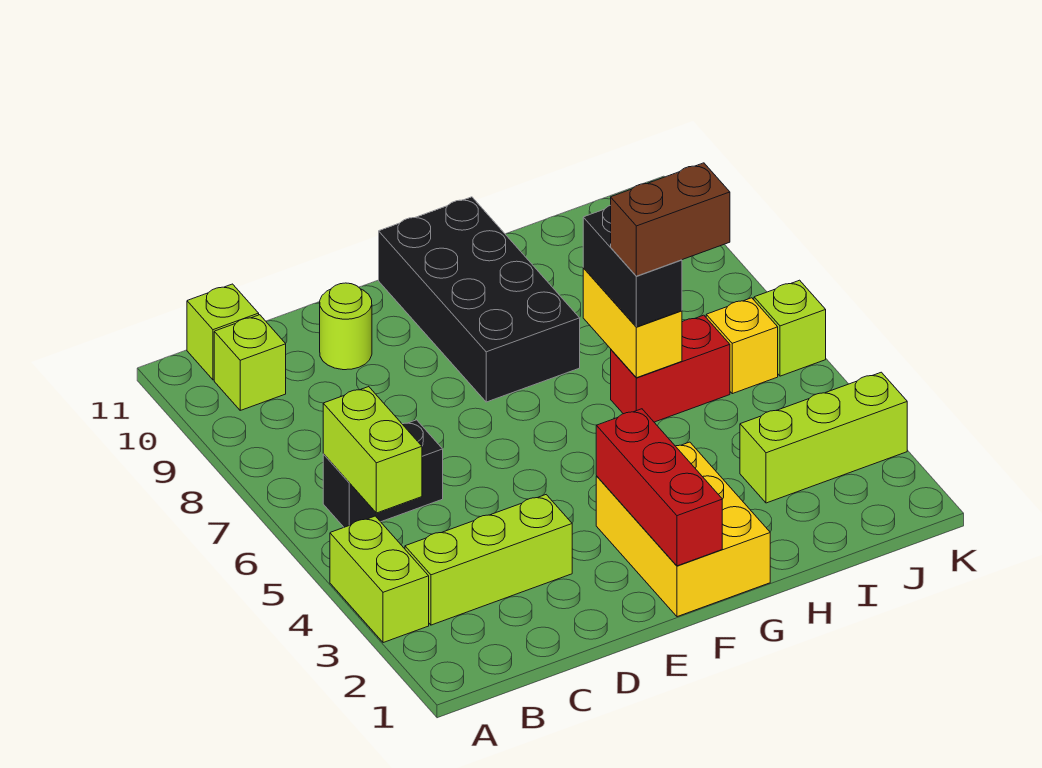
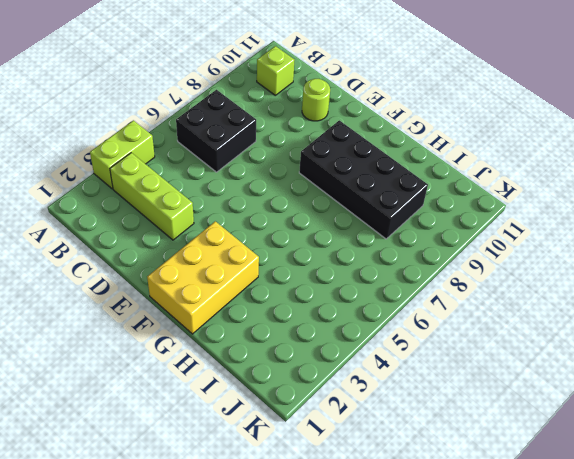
black 2x2 brick [176,90,256,172] -> black 1x2 brick [323,420,443,527]
black 2x4 brick [299,120,428,239] -> black 2x4 brick turned to [379,197,580,402]
none -> lime 1x1 brick [187,284,259,380]
none -> red 1x2 brick [611,315,730,422]
none -> lime 1x3 brick [740,372,907,503]

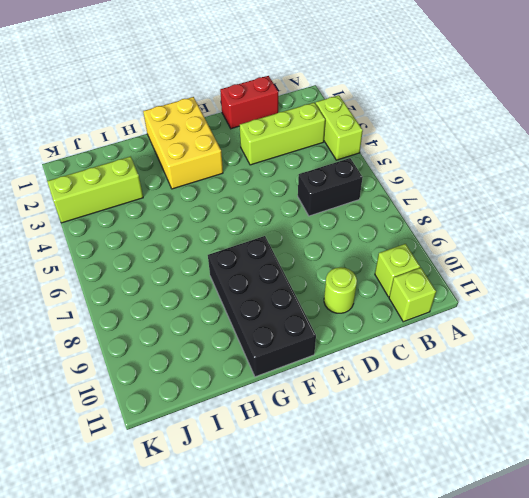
red 1x2 brick [220,76,278,129] -> red 1x2 brick moved to [611,315,730,422]
none -> yellow 1x1 brick [706,298,778,394]
none -> lime 1x1 brick [754,280,826,376]
none -> lime 1x2 brick [323,387,422,513]

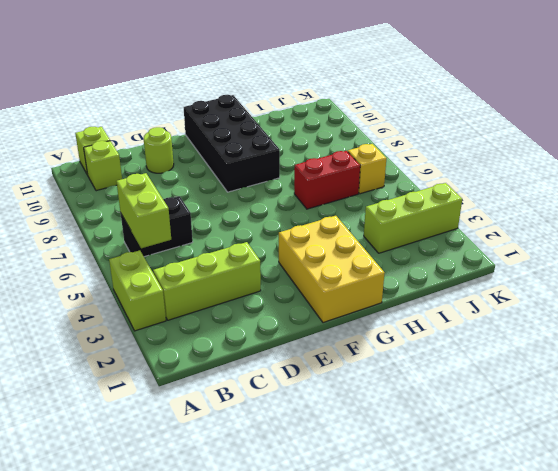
none -> lime 1x1 brick [754,280,826,376]
none -> red 1x3 brick [596,409,722,566]
none -> yellow 1x2 brick [583,268,682,378]

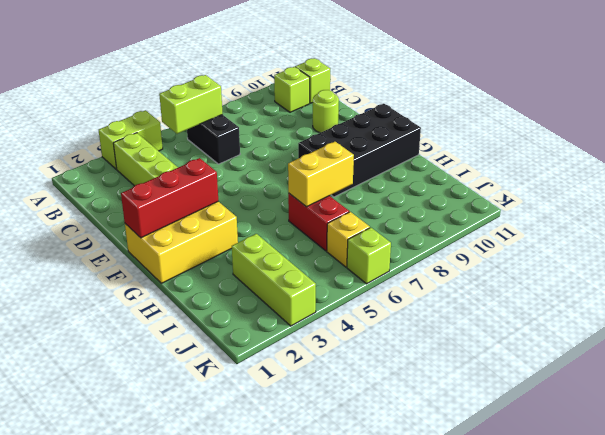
none -> black 1x2 brick [583,205,682,327]
none -> brown 1x2 brick [611,163,730,276]

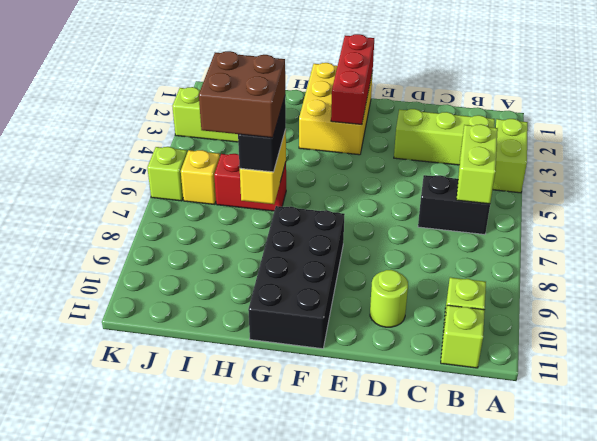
brown 2x2 brick [199,51,285,138] -> brown 1x2 brick [611,163,730,276]

